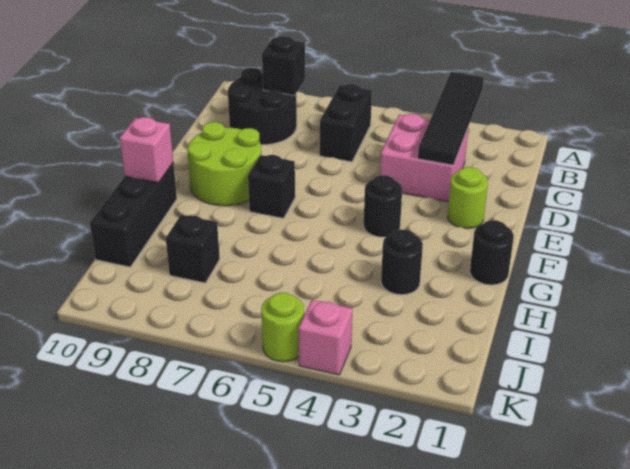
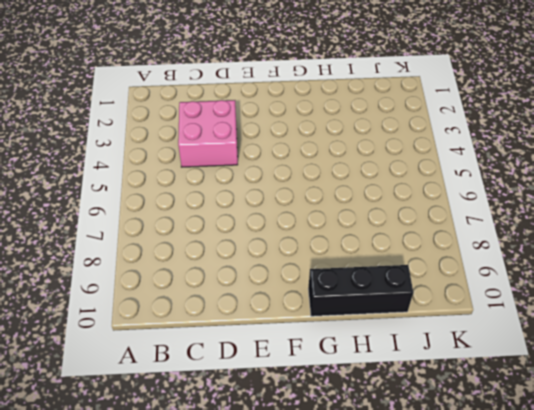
none -> black 1x2 brick [320,84,372,162]
none -> black 2x2 round brick [228,68,297,145]
none -> lime 1x1 round brick [447,167,488,229]

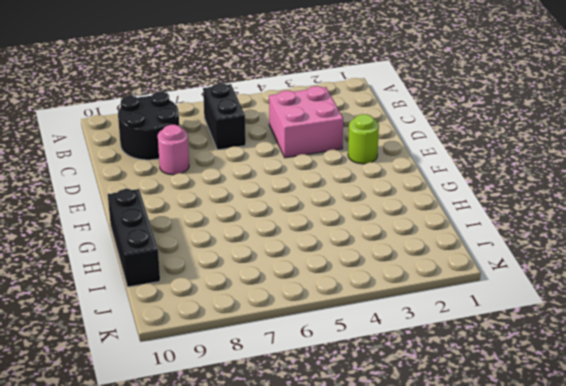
pink 1x1 round brick [158,125,189,175] -> none
none -> lime 2x2 round brick [187,122,261,206]
none -> black 1x1 round brick [364,175,402,237]
none -> black 1x1 brick [248,155,295,218]

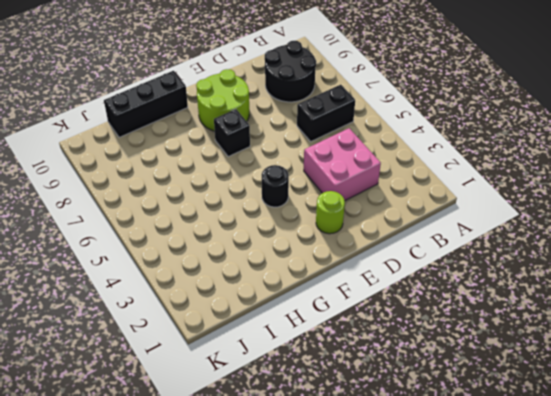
none -> black 1x1 round brick [470,220,514,285]
none -> black 1x1 round brick [381,229,423,295]
none -> black 1x1 brick [166,215,220,283]

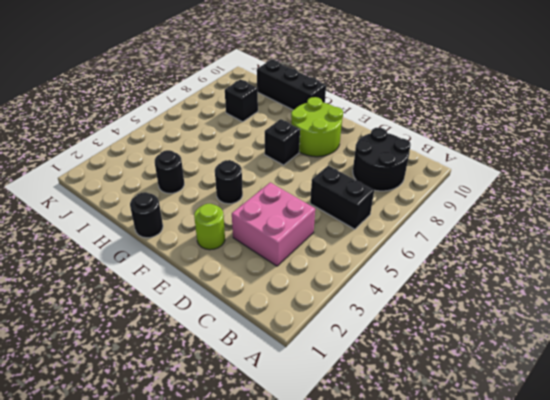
none -> pink 1x1 brick [298,300,352,375]
none -> lime 1x1 round brick [261,293,304,362]
none -> black 1x4 tile [418,72,484,165]

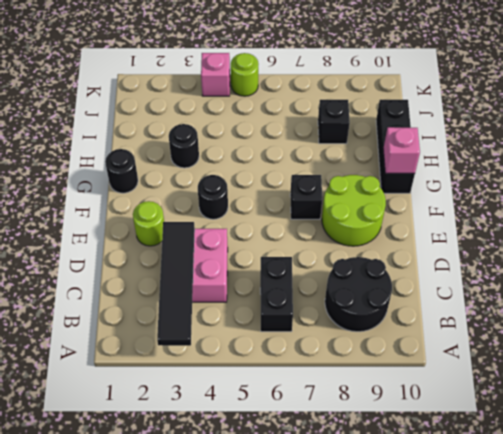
none -> black 1x1 brick [262,36,305,95]

